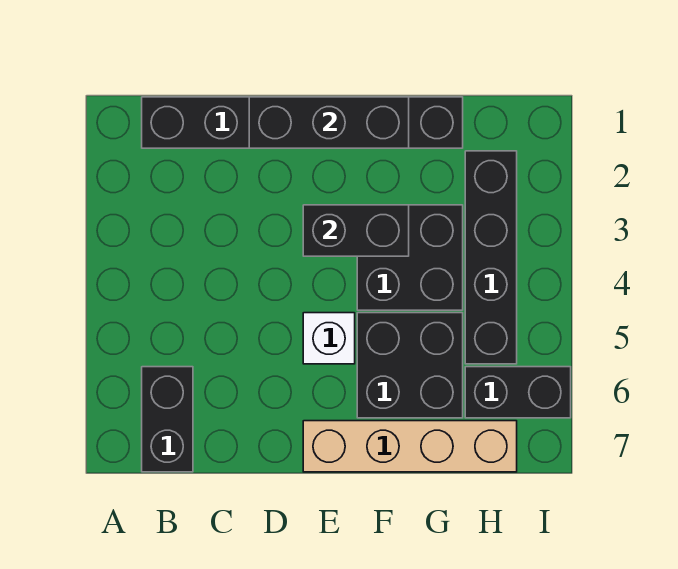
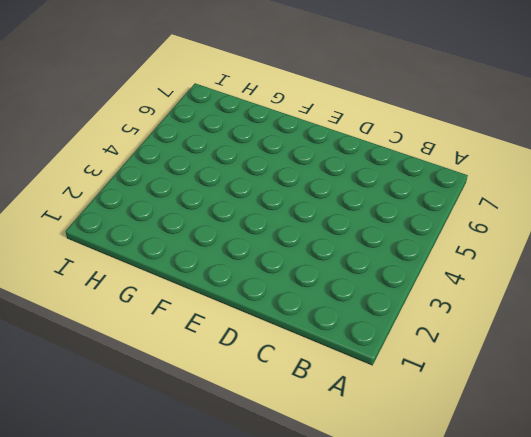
none -> black 1x6 brick [142,97,463,148]
none -> black 1x2 brick [142,367,193,472]

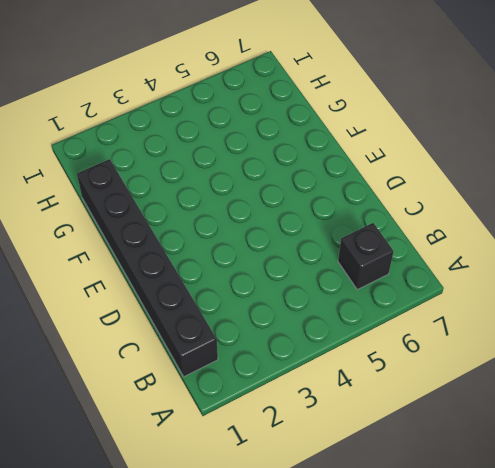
black 1x1 brick [338,223,394,290] -> black 1x2 brick [142,367,193,472]
none -> white 1x1 brick [303,313,355,364]
none -> tan 1x4 brick [303,421,517,472]

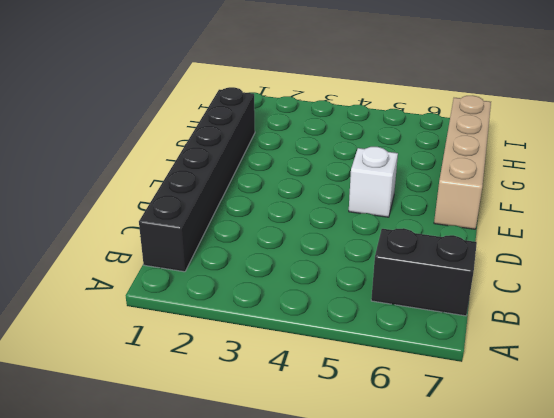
none -> black 2x2 brick [357,205,463,310]
none -> black 2x2 brick [357,313,463,418]

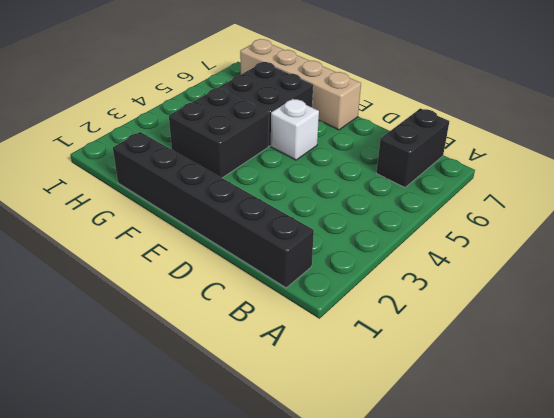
none -> black 1x4 brick [465,151,517,364]
none -> black 1x2 brick [465,367,571,418]

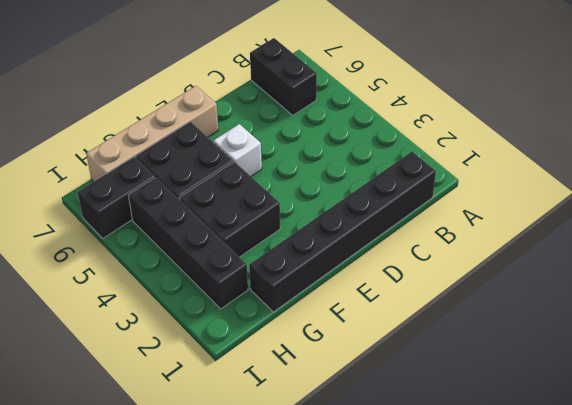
none -> black 1x3 brick [249,97,409,148]
none -> black 1x2 brick [303,205,409,256]

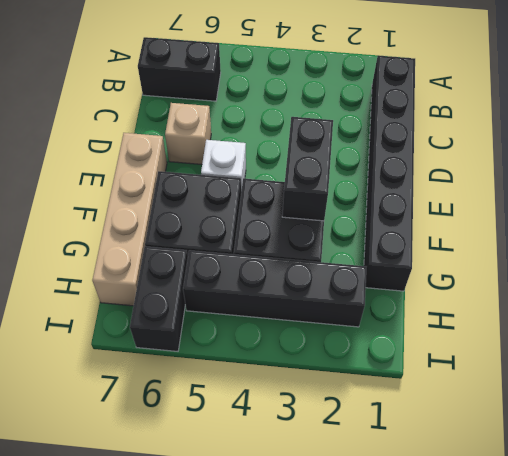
tan 1x1 brick [165,103,211,165] -> none
none -> black 1x3 brick [249,97,409,148]

